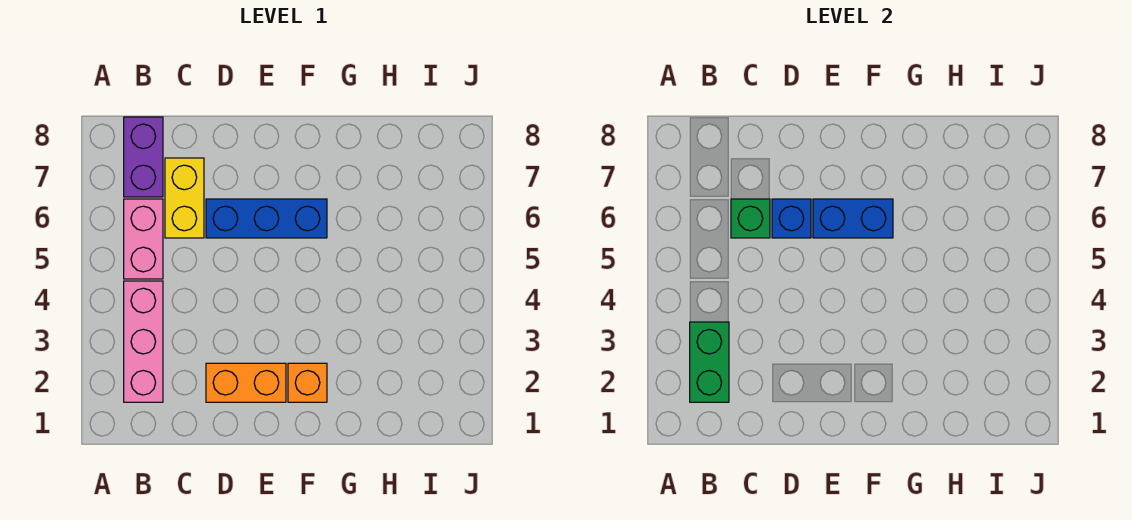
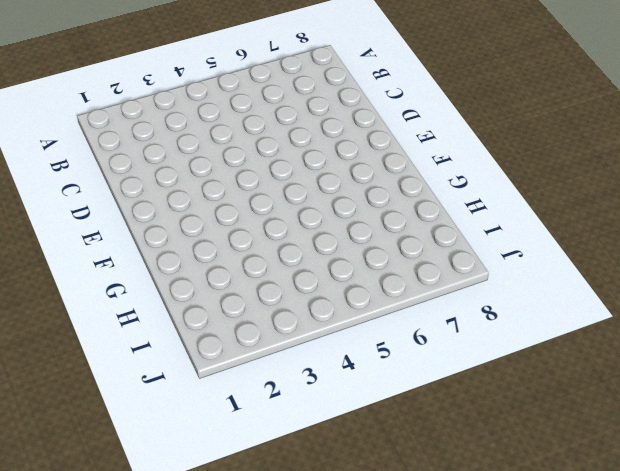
none -> pink 1x3 brick [124,281,163,402]
none -> pink 1x2 brick [124,199,163,279]

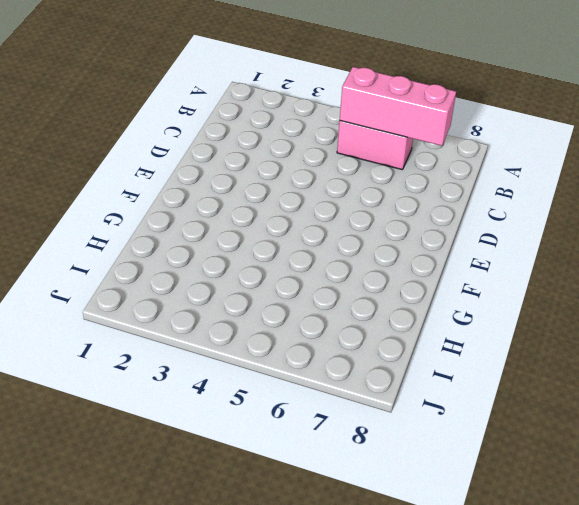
pink 1x3 brick [340,67,456,146] -> pink 1x3 brick moved to [124,281,163,402]
none -> purple 1x2 brick [124,117,163,197]
none -> yellow 1x2 brick [165,158,204,238]

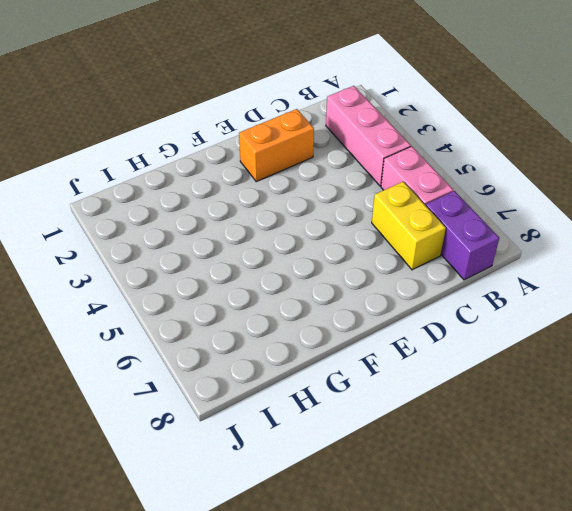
none -> blue 1x3 brick [206,199,327,238]
none -> orange 1x1 brick [288,363,327,402]

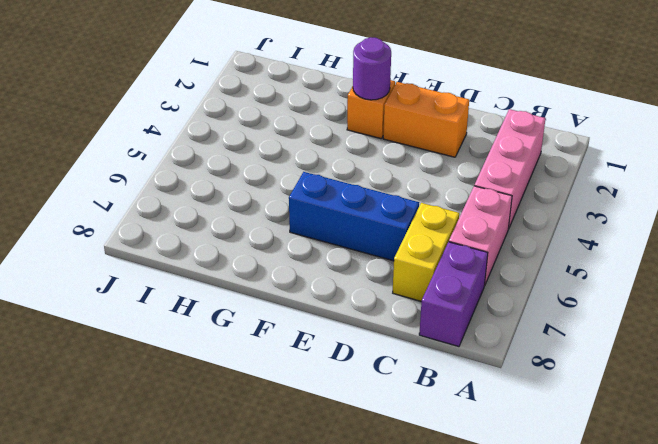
purple 1x1 round brick [353,37,391,100] -> none
none -> green 1x2 brick [690,322,729,402]
none -> green 1x1 brick [731,199,770,238]

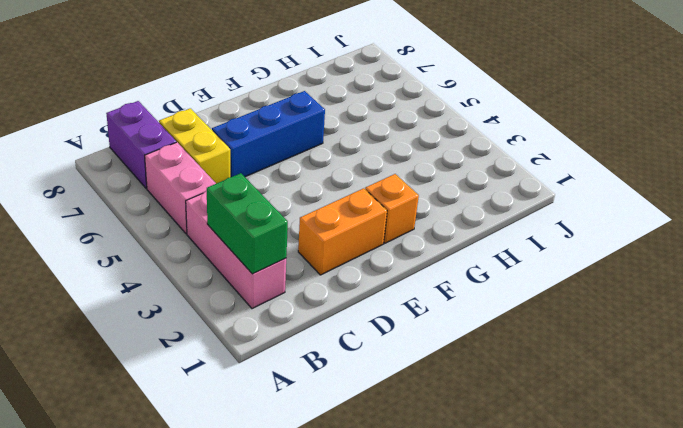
none -> green 1x1 brick [731,199,770,238]
none -> blue 1x1 brick [772,199,811,238]

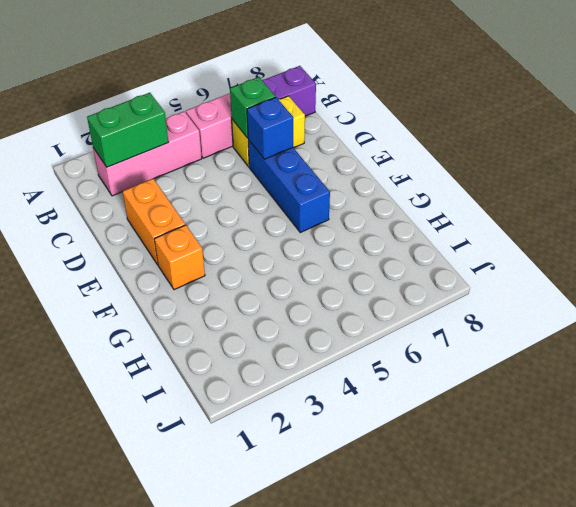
none -> blue 1x2 brick [813,199,893,238]

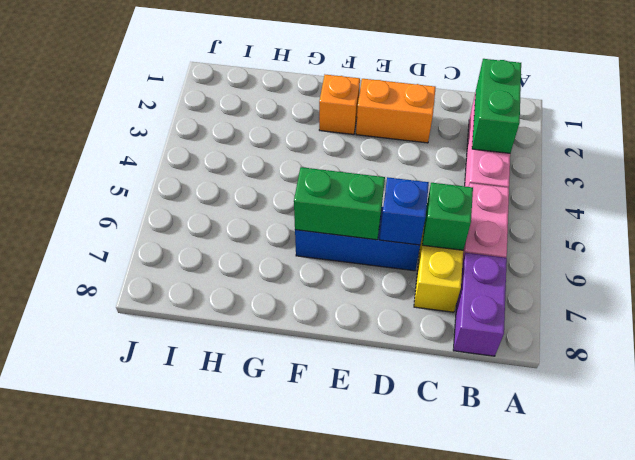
green 1x2 brick [294,167,385,240] -> blue 1x2 brick [813,199,893,238]

